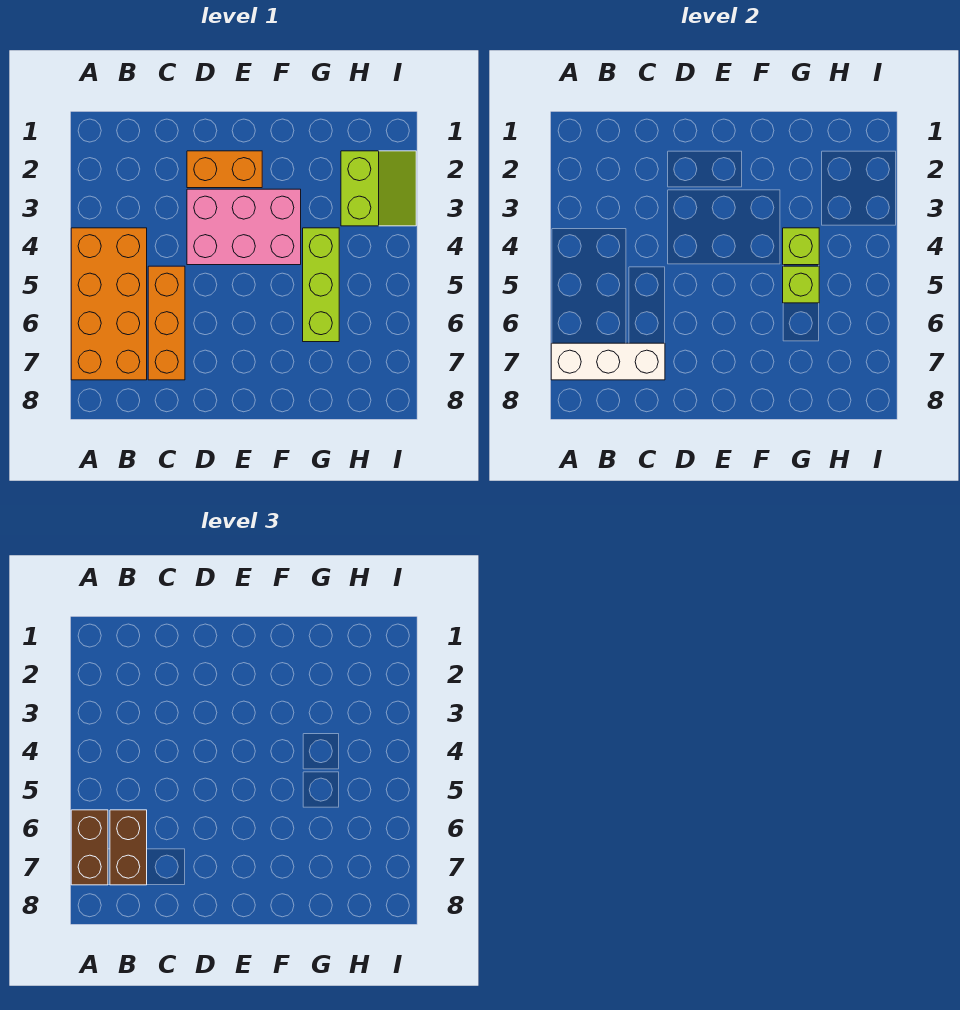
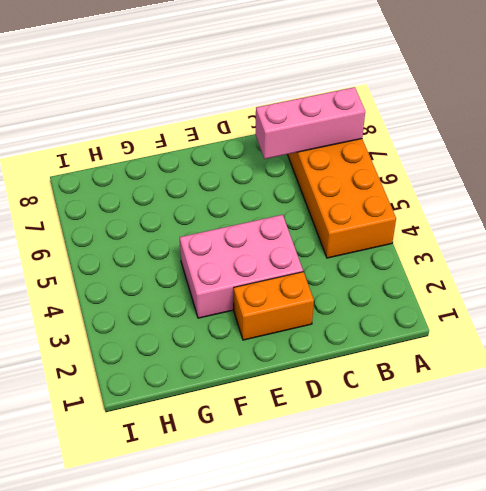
pink 1x3 brick [256,87,365,159] -> white 1x3 brick [551,343,665,380]
none -> orange 1x3 brick [148,266,185,380]
none -> lime 1x3 brick [303,228,339,342]

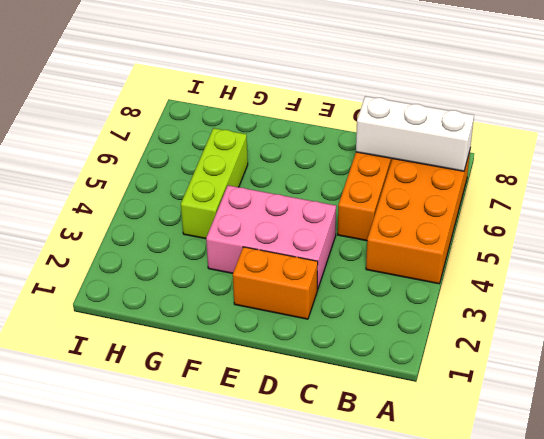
none -> lime 2x2 slope [341,151,416,226]
none -> lime 1x1 brick [783,228,819,265]

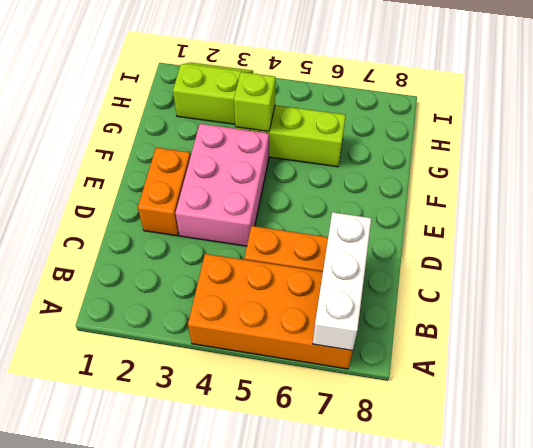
none -> lime 1x1 brick [783,266,819,303]
none -> brown 1x2 brick [71,810,108,885]

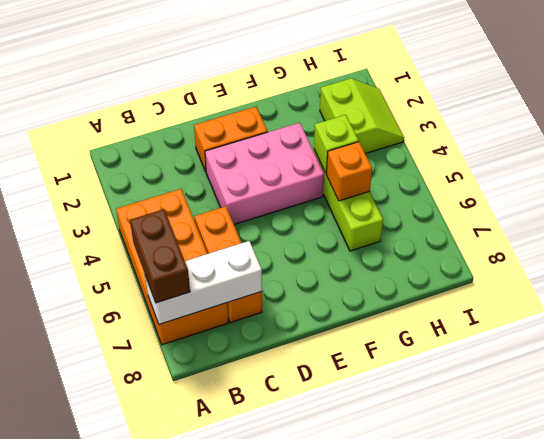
orange 1x1 brick [326,142,372,201] -> lime 1x1 brick [783,266,819,303]
none -> brown 1x2 brick [110,810,147,885]

